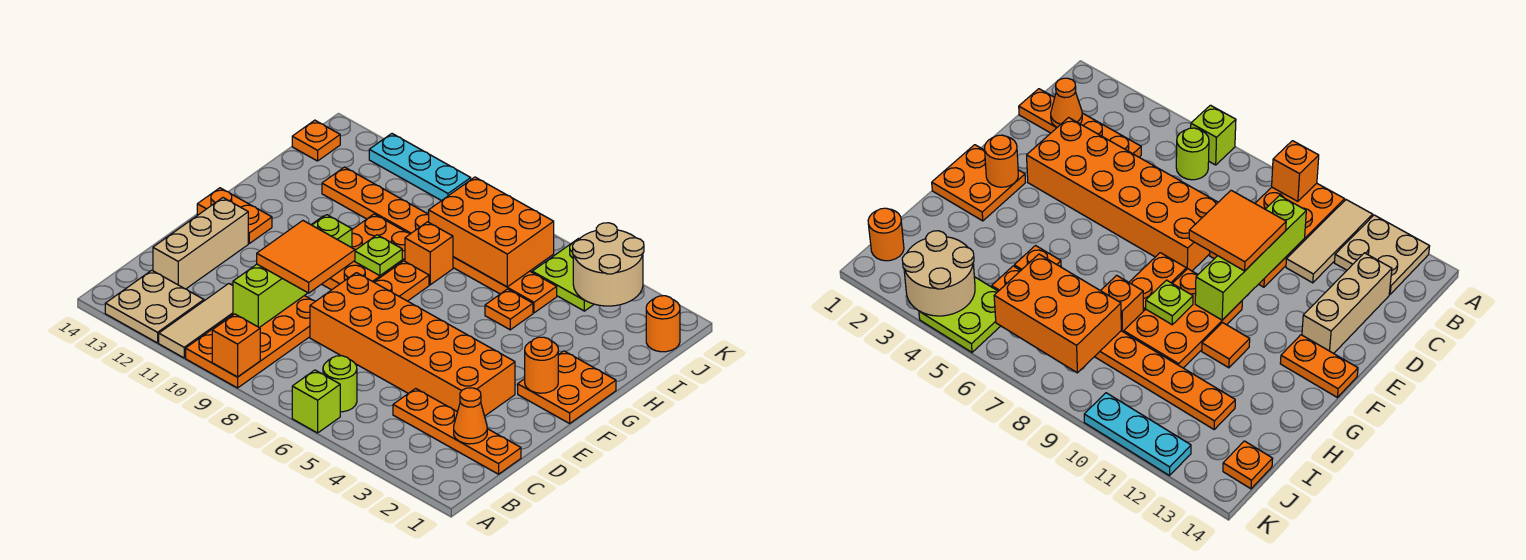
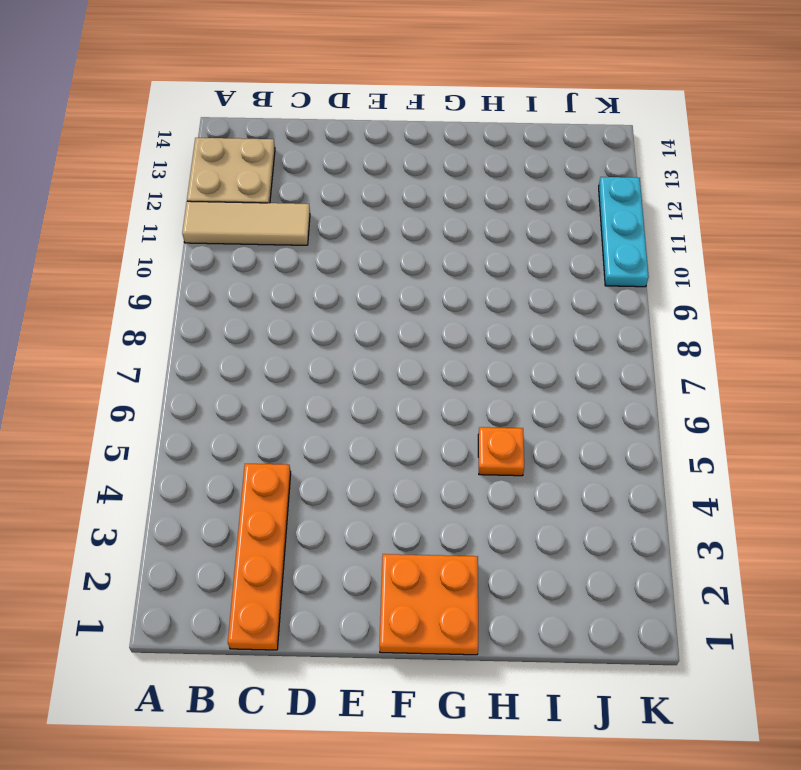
none -> lime 1x1 brick [292,370,340,433]
none -> orange 2x4 plate [186,296,315,388]
none -> lime 1x1 round brick [323,356,357,412]

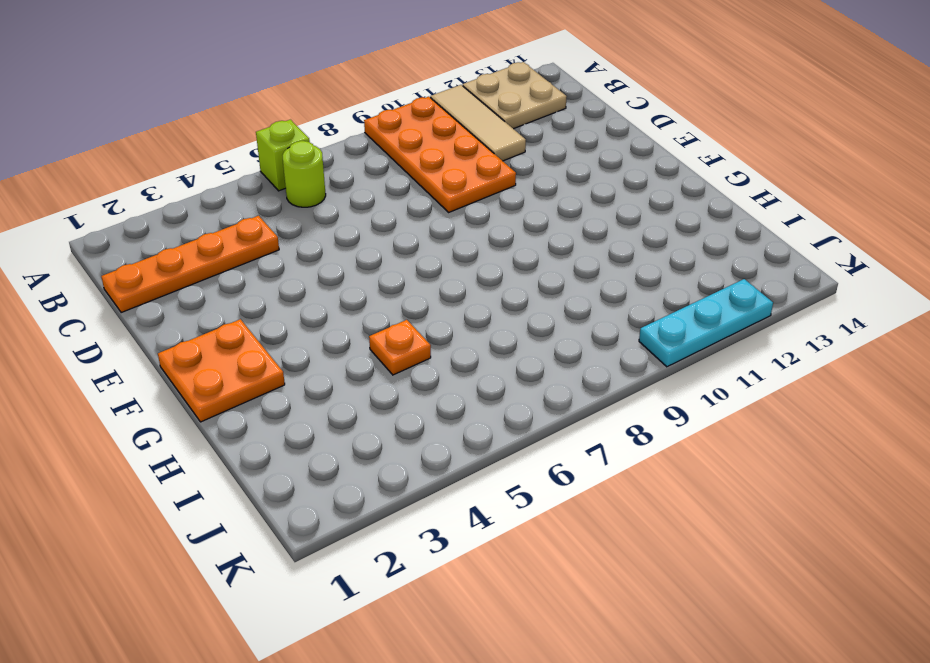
none -> tan 1x3 brick [153,198,248,289]
none -> orange 2x6 brick [310,273,515,416]
none -> orange 1x2 plate [374,261,429,301]

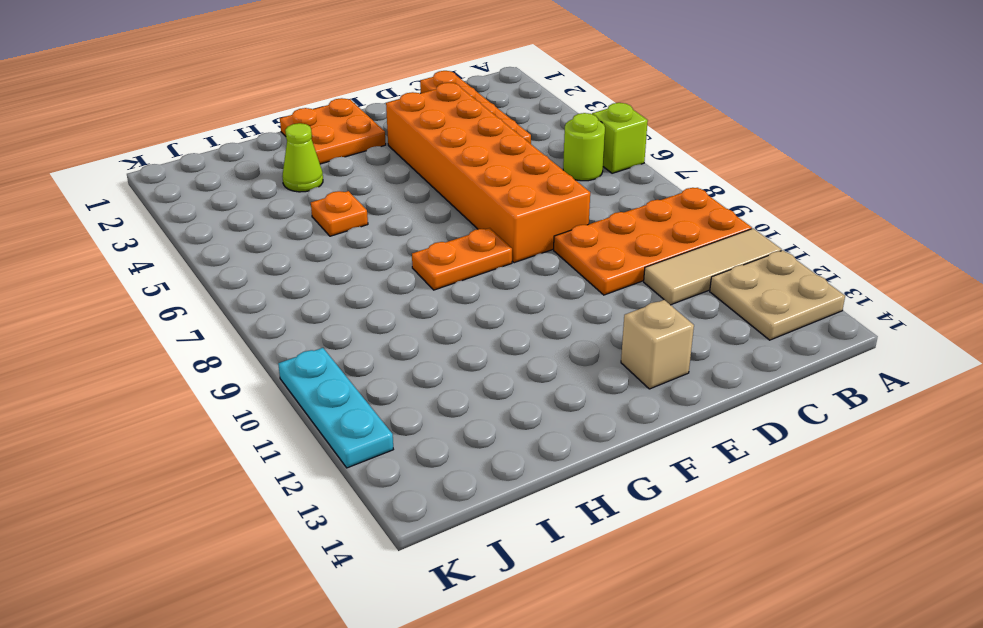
tan 1x1 brick [621,300,694,389] -> tan 1x3 brick [153,198,248,289]
lime 1x1 cone [282,123,323,192] -> none
none -> orange 2x3 plate [322,214,410,290]
none -> orange 1x2 plate [197,188,272,243]
none -> orange 1x1 tile [1202,323,1250,368]

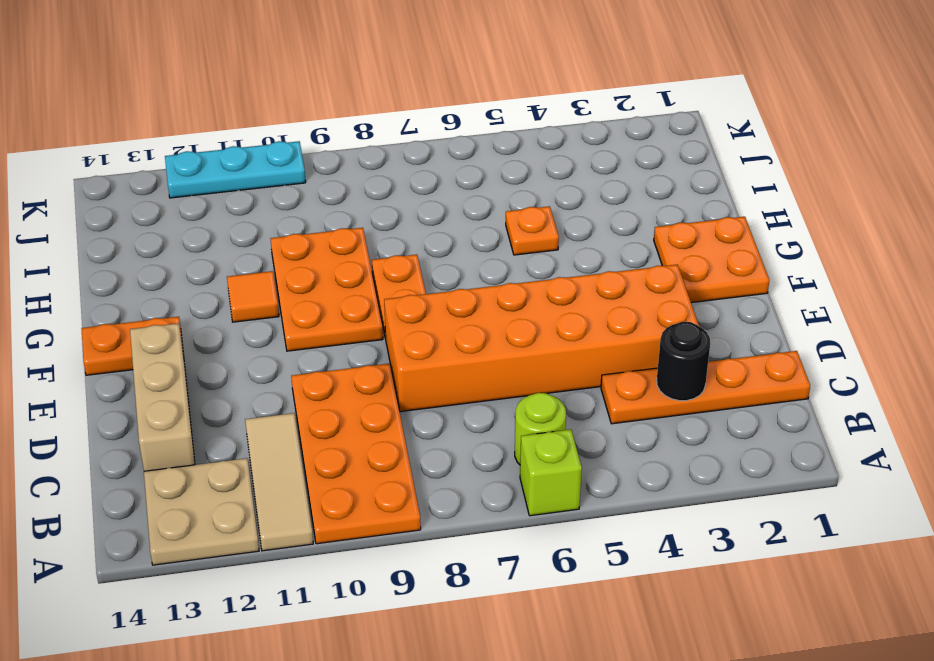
black 1x1 round brick [657,322,710,401] -> none
none -> orange 1x1 brick [405,222,453,285]
none -> orange 1x8 plate [322,167,557,313]
none -> orange 1x1 round brick [646,296,680,352]

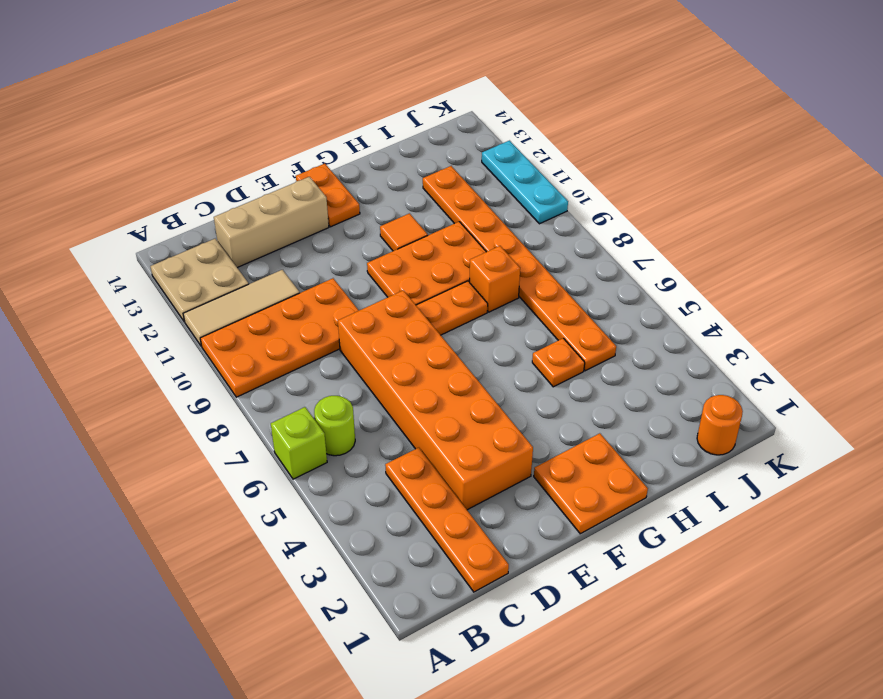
none -> lime 2x2 plate [532,238,594,311]
none -> orange 1x1 plate [292,120,340,161]
none -> orange 1x1 brick [212,314,260,377]

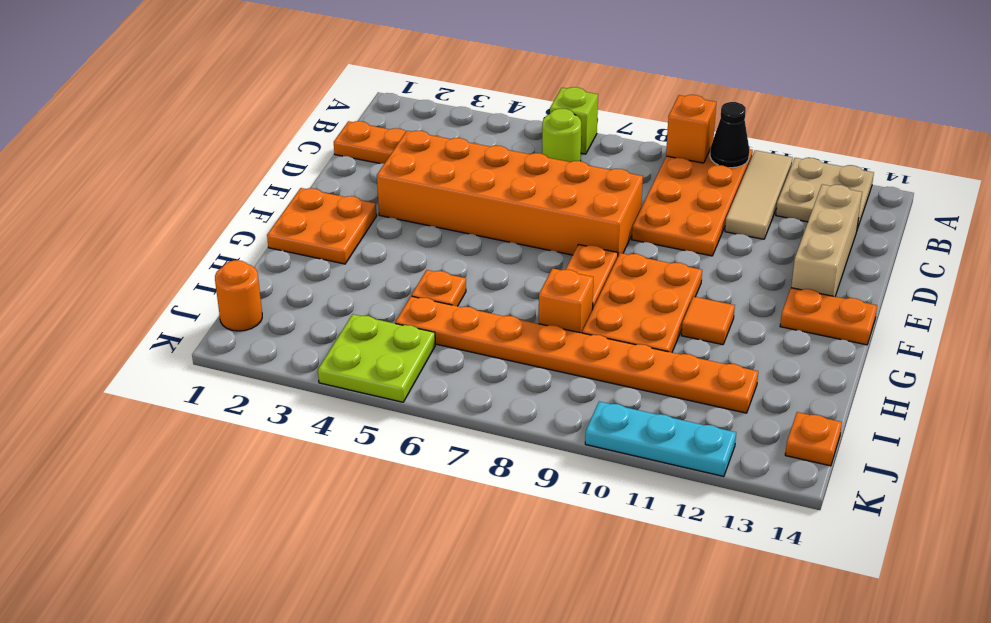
black 1x1 cone [710,102,749,168] -> none
none -> orange 1x1 cone [454,388,487,444]
none -> lime 1x4 brick [233,215,352,328]
none -> orange 1x1 round brick [525,337,558,393]

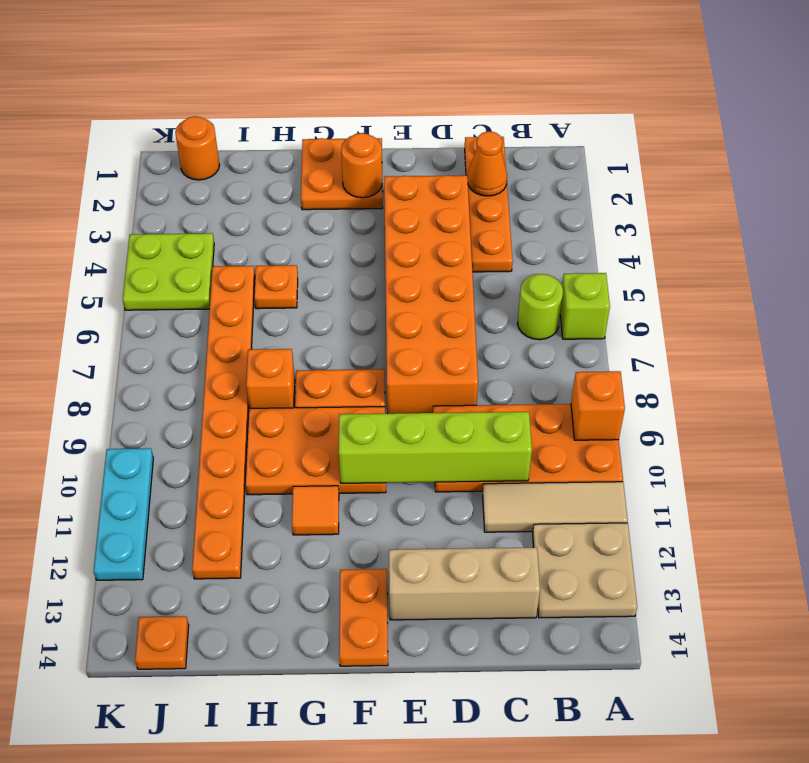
none -> lime 1x1 plate [355,235,402,276]
none -> orange 2x3 brick [429,177,554,287]
none -> tan 2x2 round brick [573,223,644,306]

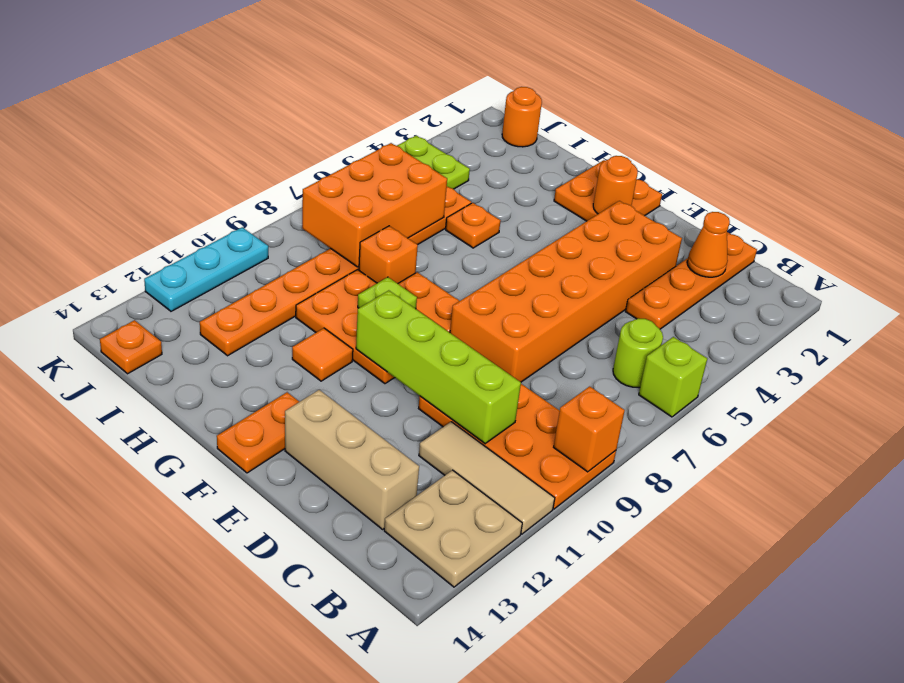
none -> tan 2x2 round brick [573,223,644,306]
none -> orange 2x2 tile [257,221,355,293]

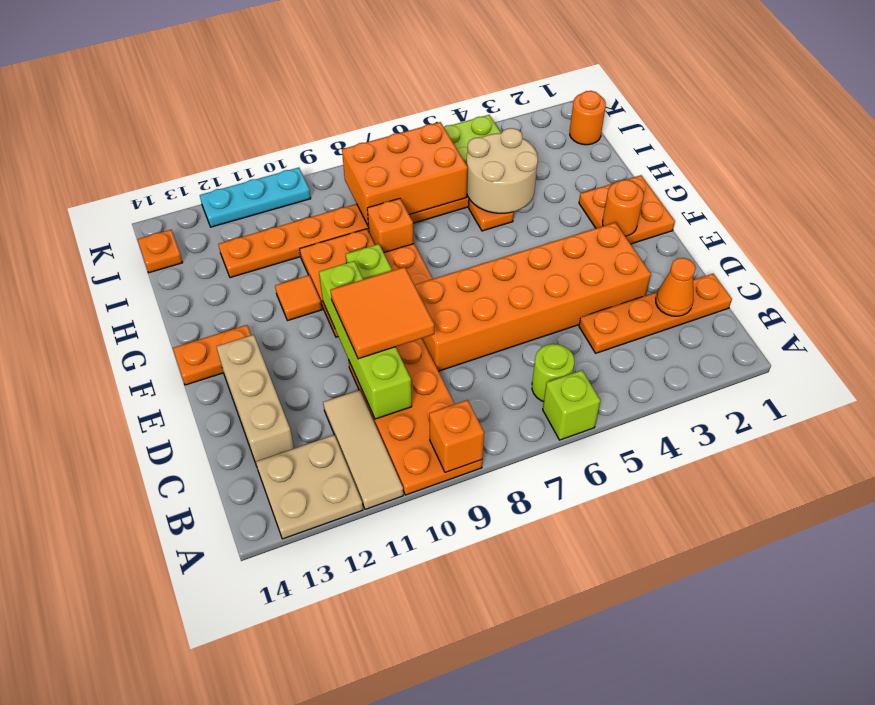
tan 2x2 round brick [467,128,538,213] -> tan 2x2 round brick moved to [573,223,644,306]

